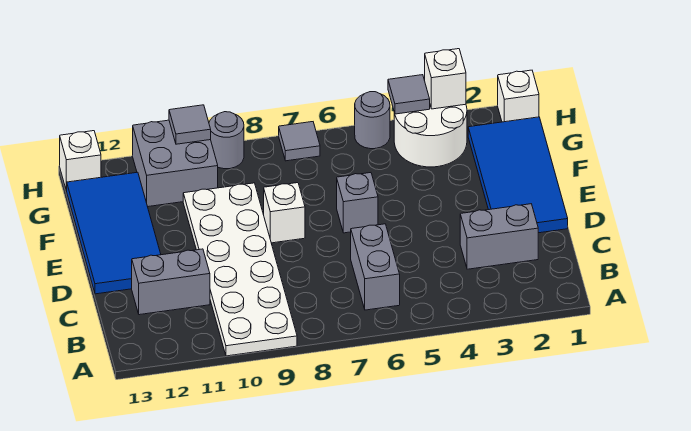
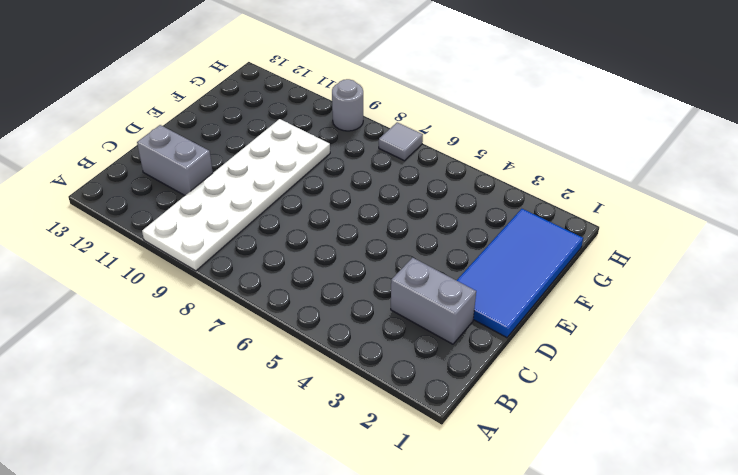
none -> grey 1x2 brick [351,224,400,310]
none -> blue 2x4 tile [67,172,161,294]
none -> grey 1x1 brick [337,173,378,233]

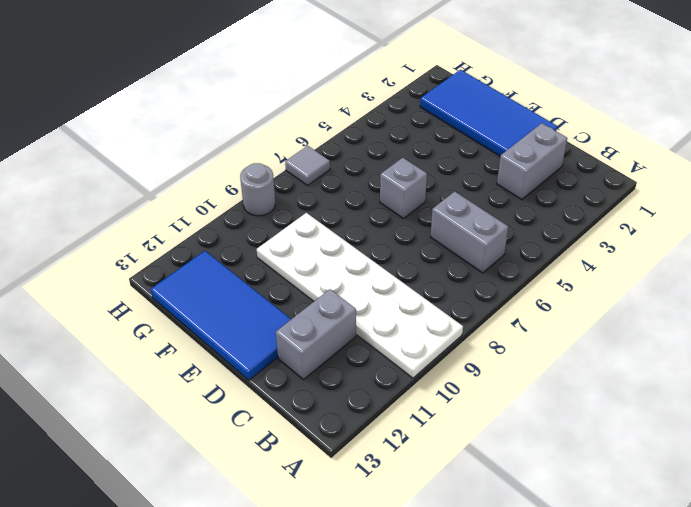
none -> white 1x1 brick [264,183,305,243]
none -> white 2x2 round brick [394,104,467,167]
none -> grey 2x2 brick [133,120,218,207]

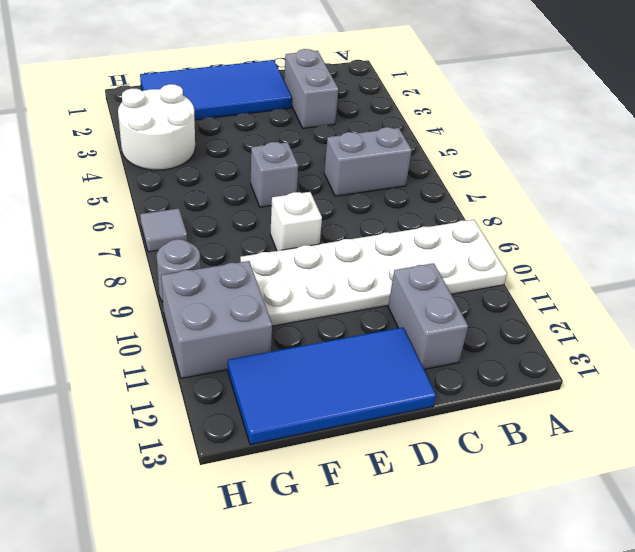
none -> white 1x1 brick [498,70,539,122]
none -> grey 1x1 round brick [355,92,390,149]
none -> white 1x1 brick [60,131,101,191]

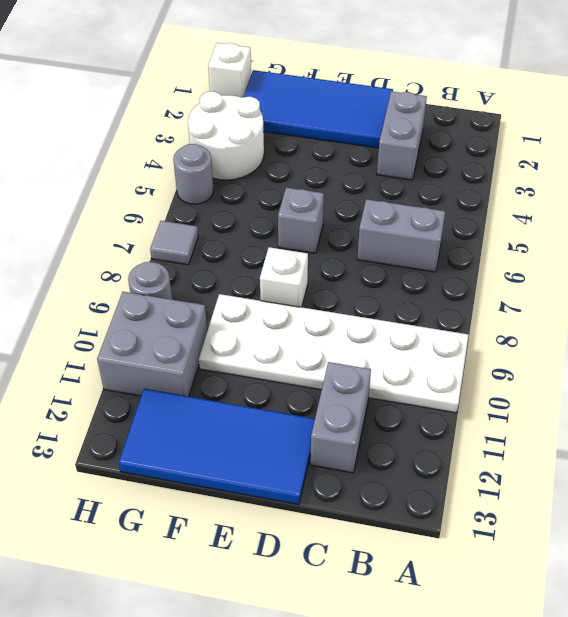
none -> white 1x1 brick [60,131,101,191]
none -> white 1x1 brick [425,49,466,109]
none -> grey 1x1 tile [388,75,430,114]

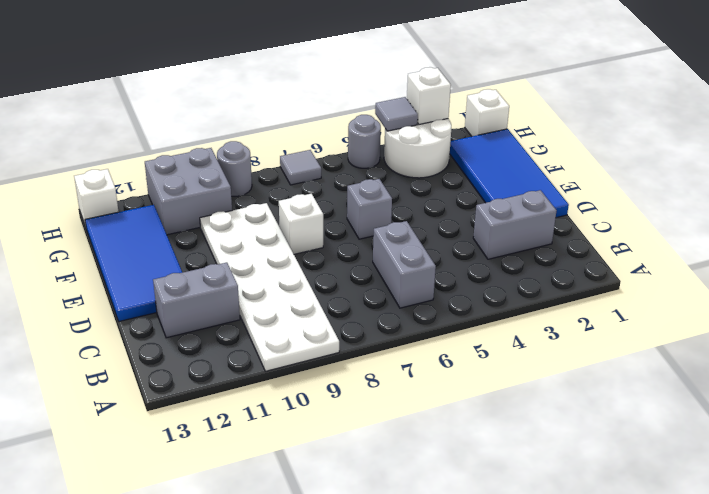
none -> grey 1x1 tile [169,105,211,144]

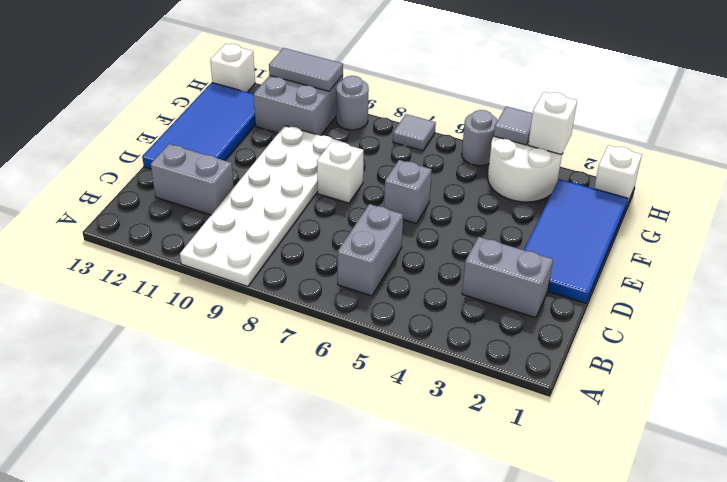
grey 1x2 tile [269,48,343,91] -> grey 1x1 tile [169,105,211,144]

